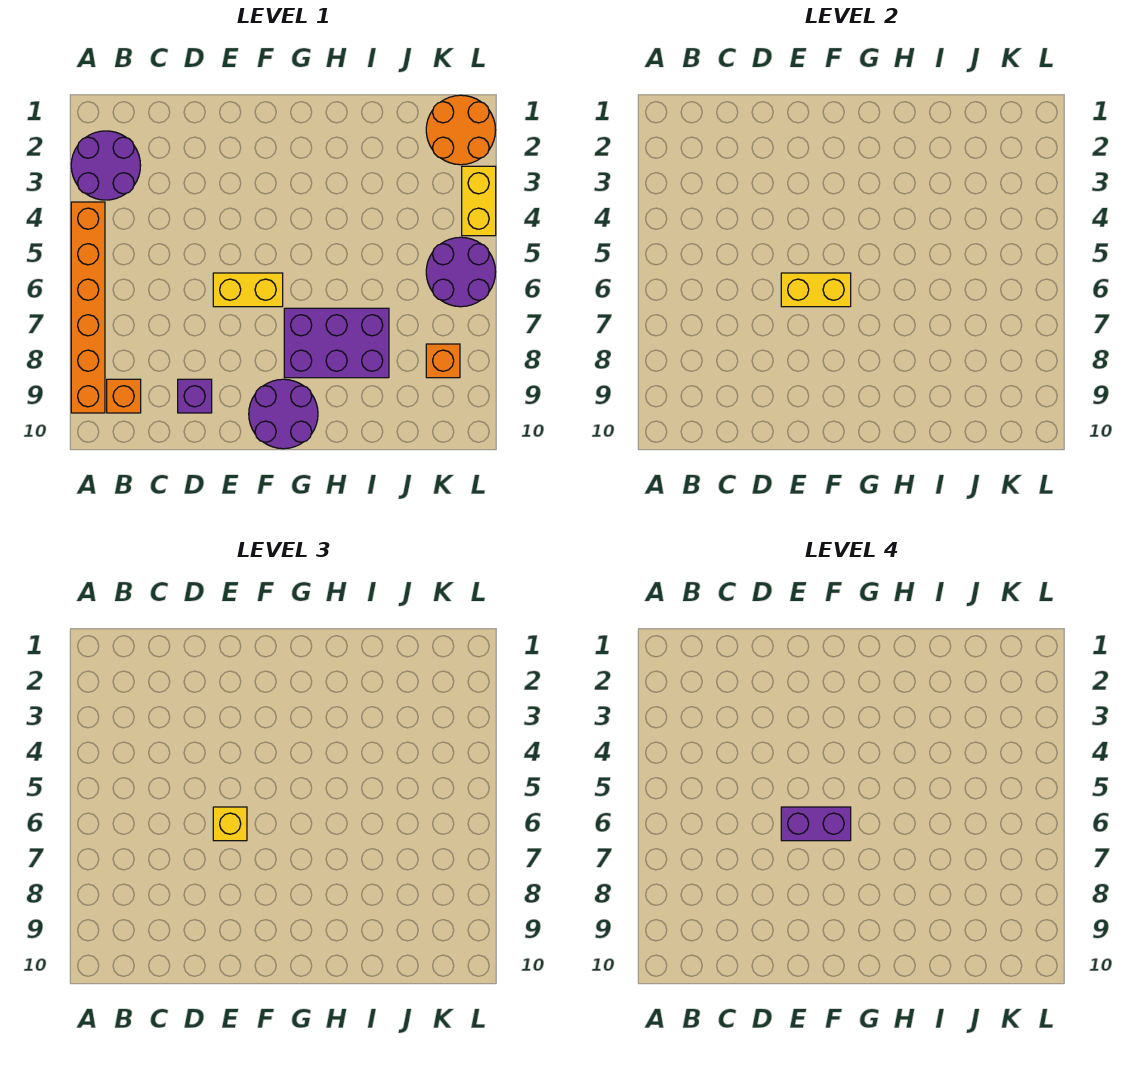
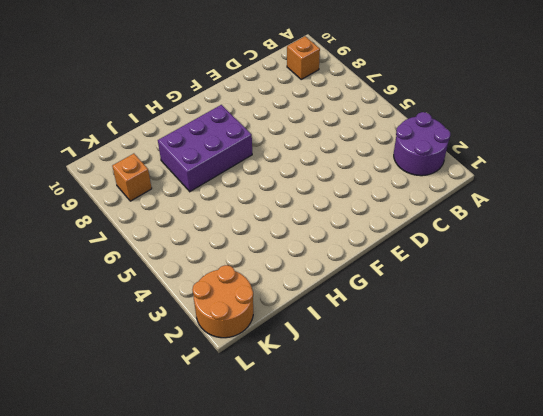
none -> orange 1x6 brick [71,202,105,413]
none -> purple 1x1 brick [178,379,212,413]
none -> yellow 1x2 brick [213,273,283,307]

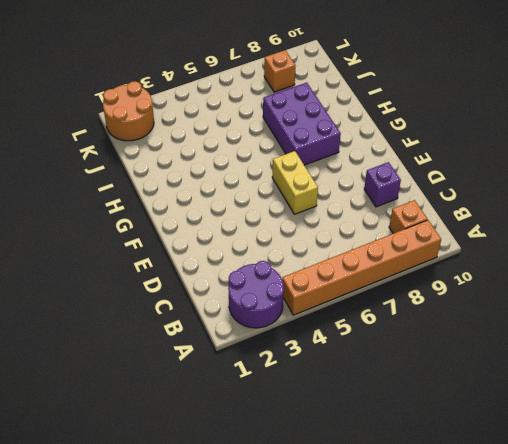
none -> purple 2x2 round brick [249,379,318,449]
none -> purple 2x2 round brick [426,237,495,307]
none -> yellow 1x2 brick [462,166,496,236]

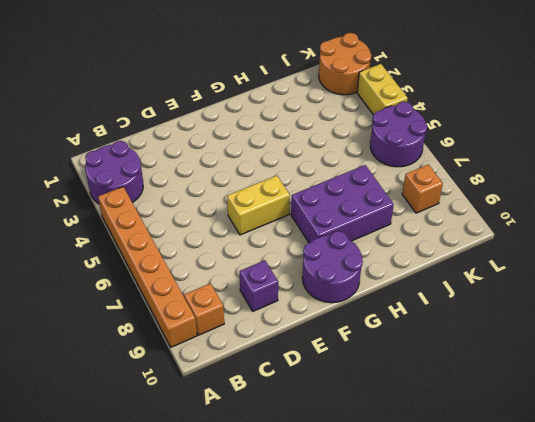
none -> yellow 1x2 brick [781,273,851,307]
none -> yellow 1x1 brick [213,807,247,841]
none -> purple 1x2 brick [781,807,851,841]

